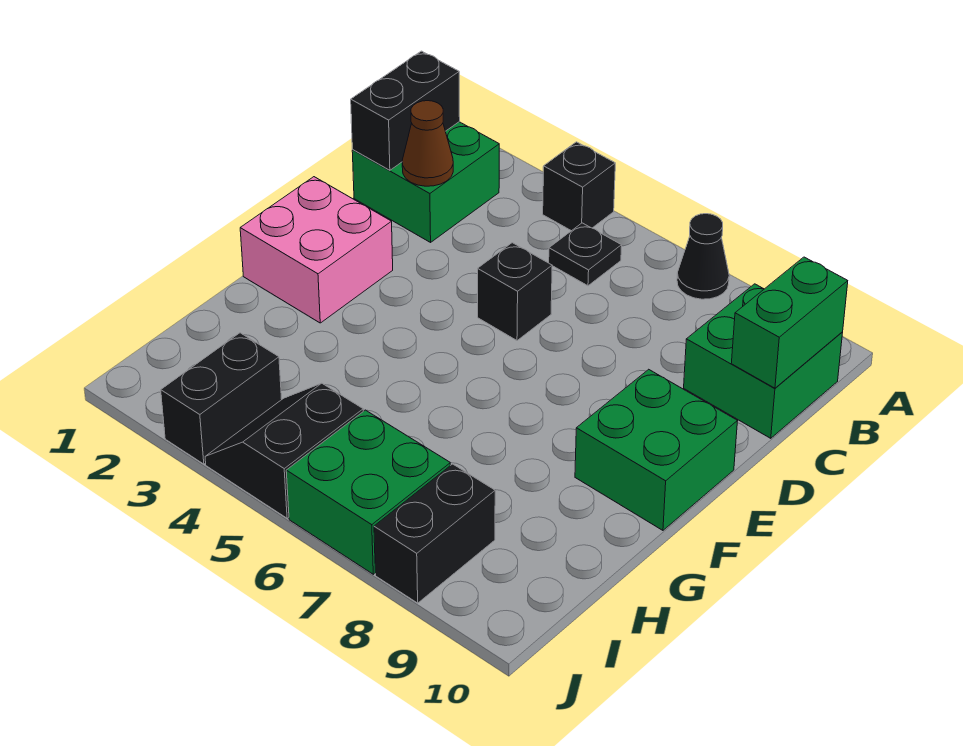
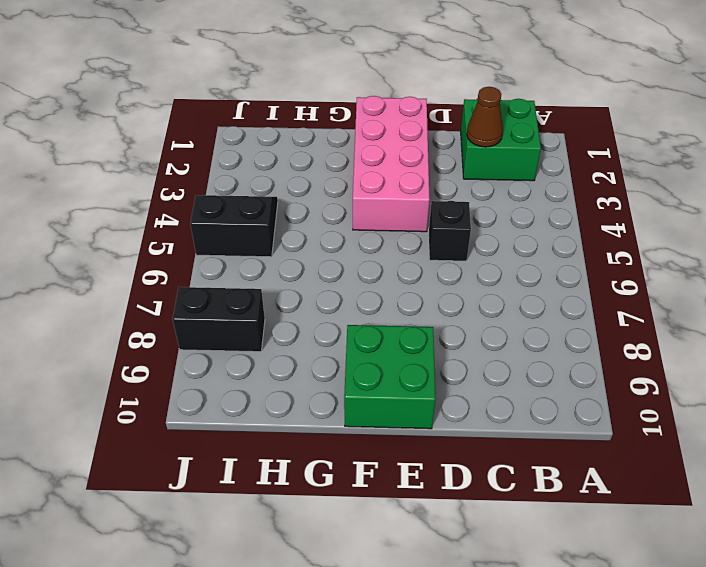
pink 2x4 brick [353,96,430,232] -> pink 2x2 brick [240,177,393,323]
none -> black 1x1 brick [543,142,615,231]
none -> black 1x1 cone [677,214,729,299]
none -> black 1x1 plate [549,223,622,286]

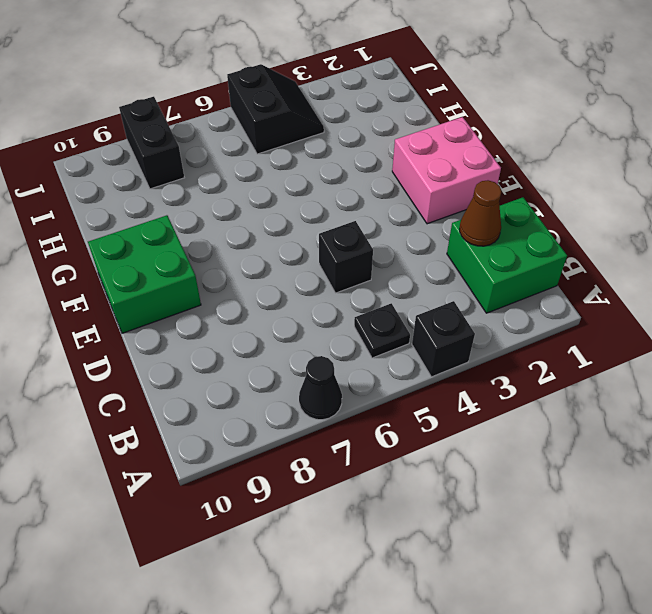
none -> green 2x2 brick [684,284,843,438]
none -> black 1x2 brick [161,333,282,464]
none -> green 2x2 brick [286,410,450,574]

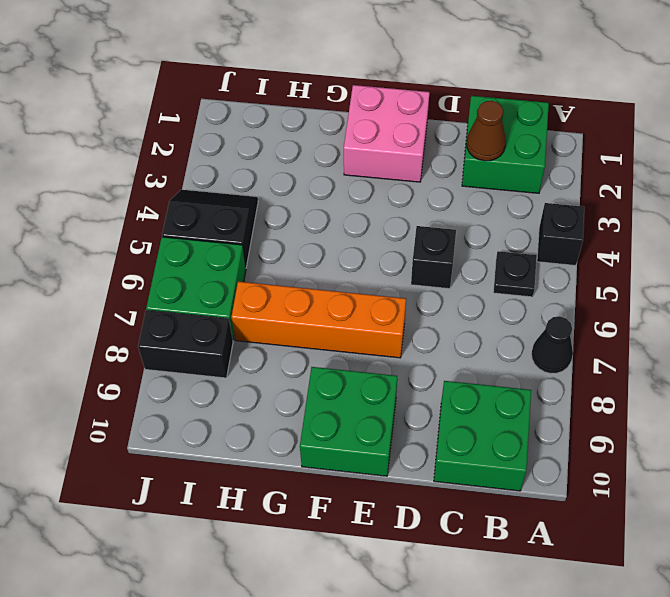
orange 1x4 brick [231,282,406,358] -> none
none -> black 1x2 brick [161,333,282,464]
none -> black 1x2 brick [351,51,460,170]
none -> green 1x2 brick [731,257,848,388]

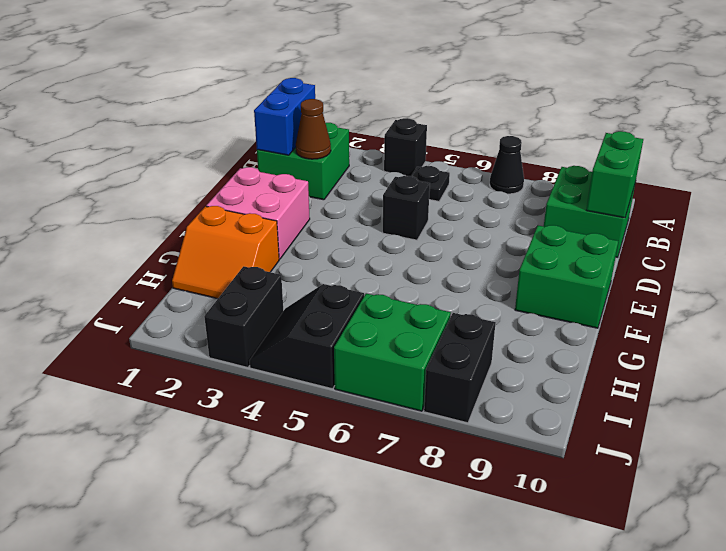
blue 1x2 brick [254,78,315,155] -> black 1x2 brick [351,51,460,170]
orange 2x2 slope [172,206,279,299] -> none

